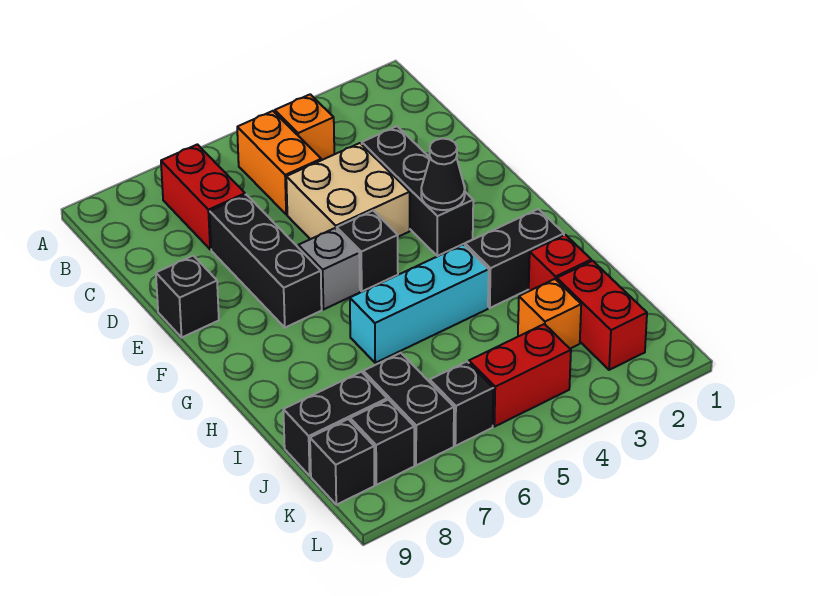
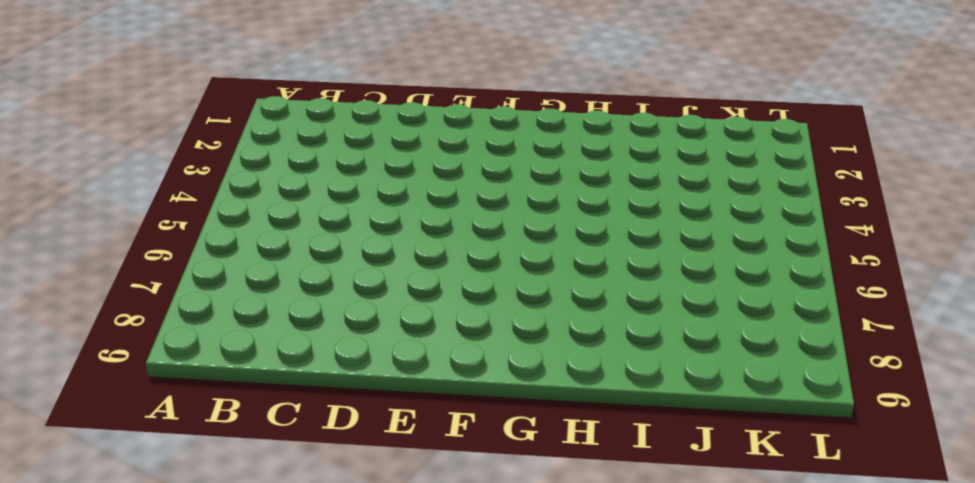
none -> orange 1x1 brick [275,94,334,160]
none -> orange 1x2 brick [237,111,321,215]
none -> red 1x2 brick [161,144,245,249]

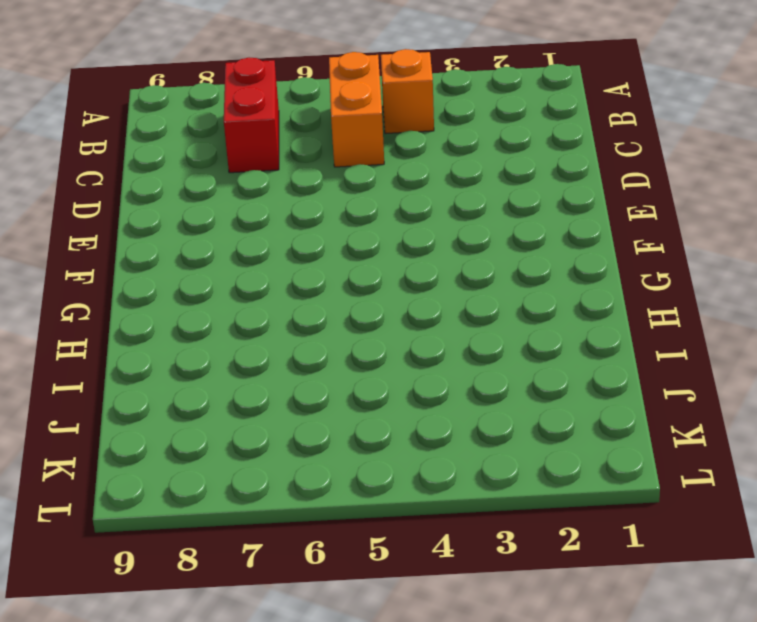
none -> black 1x3 brick [362,126,473,256]
none -> tan 2x2 brick [286,143,410,239]
none -> black 1x3 brick [210,195,322,328]

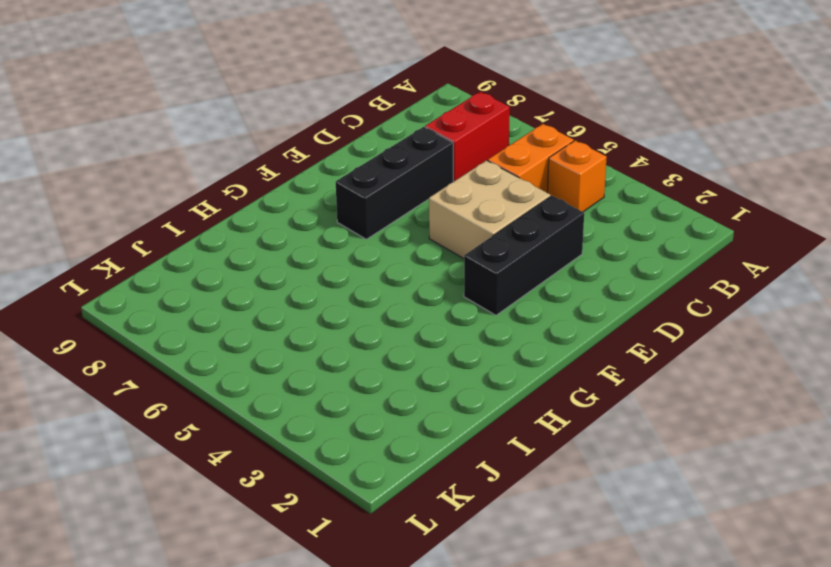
none -> black 1x1 brick [156,256,219,337]
none -> black 1x1 brick [337,211,398,291]
none -> grey 1x1 brick [298,228,360,310]

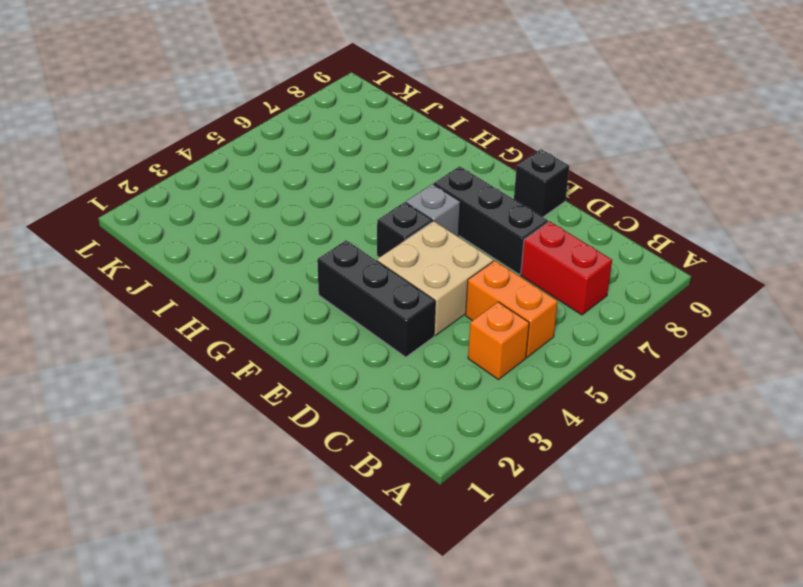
none -> black 1x2 brick [465,209,564,308]
none -> cyan 1x3 brick [350,244,489,363]
none -> red 1x1 brick [529,235,591,291]

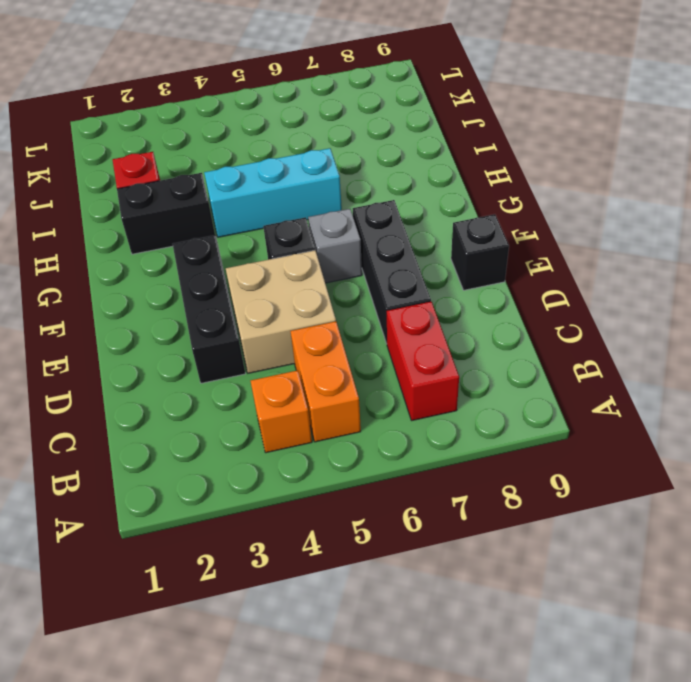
none -> red 1x2 brick [557,261,647,370]
none -> orange 1x1 brick [518,279,581,349]
none -> black 1x2 brick [363,353,454,465]

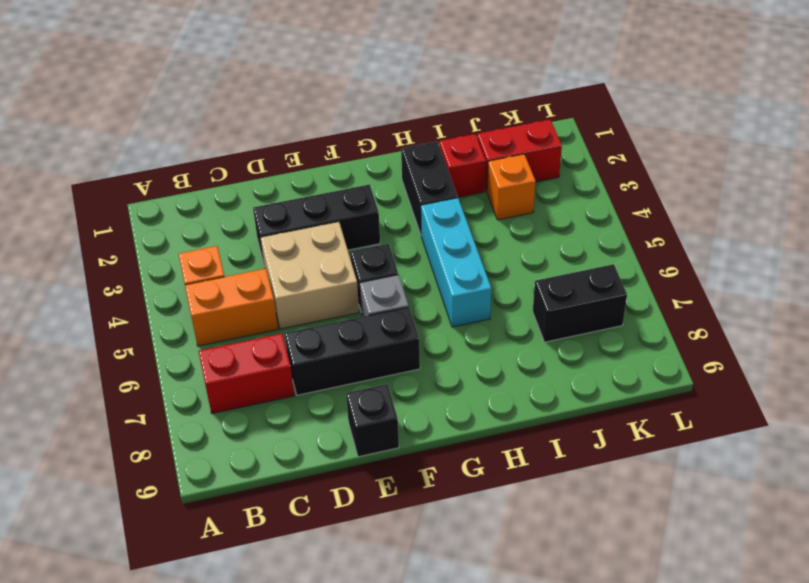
none -> black 1x2 brick [283,372,387,476]
none -> red 1x2 brick [469,324,571,427]
none -> black 1x1 brick [430,362,493,446]

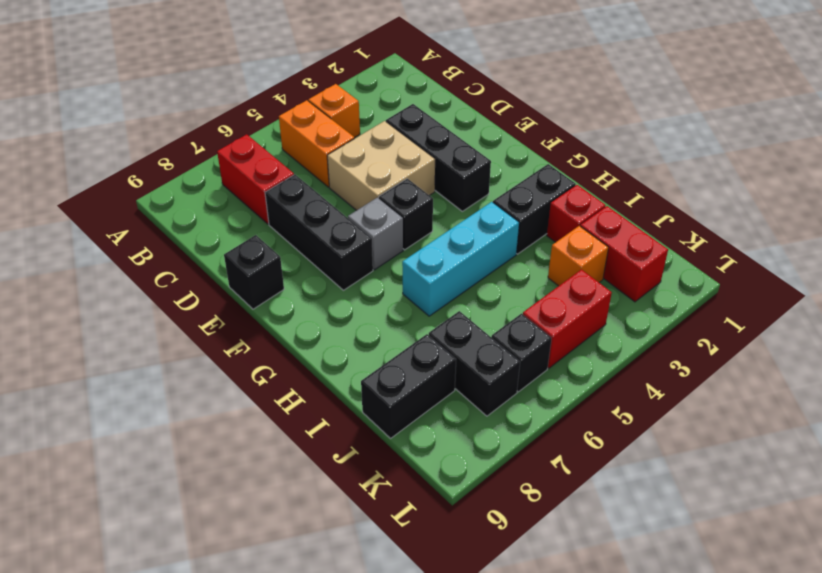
none -> black 1x1 brick [350,400,414,485]
none -> black 1x1 brick [310,419,375,505]
none -> black 1x1 cone [421,139,465,210]

